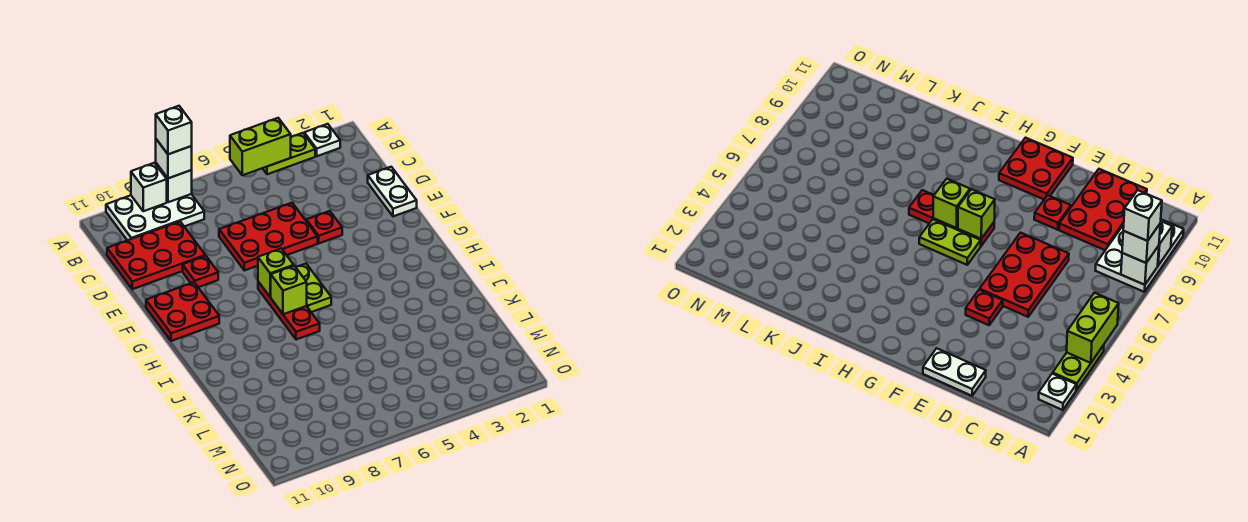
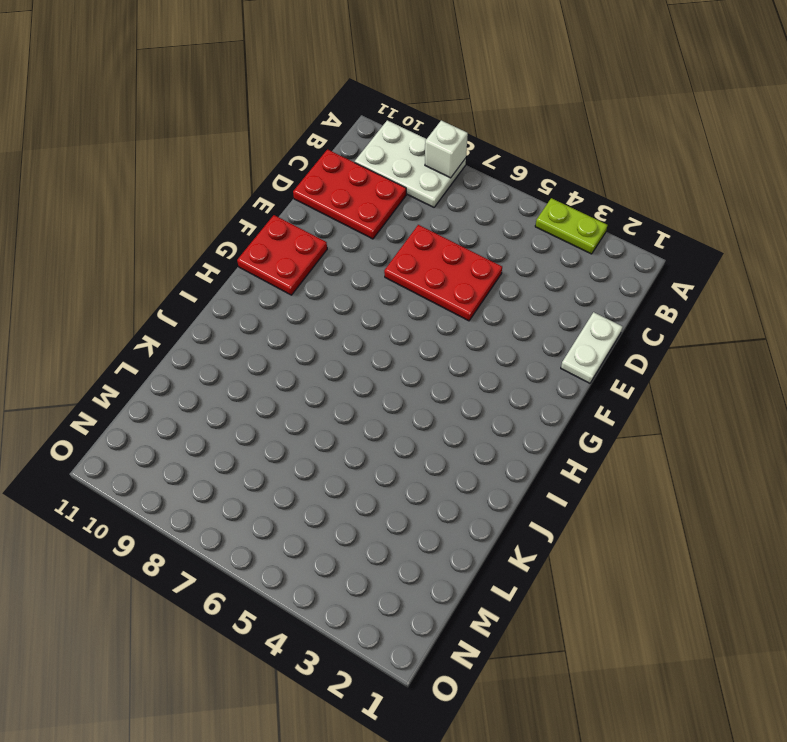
none -> white 1x1 plate [304,124,340,156]
none -> red 1x1 plate [306,211,342,243]
none -> red 1x1 plate [183,256,218,287]

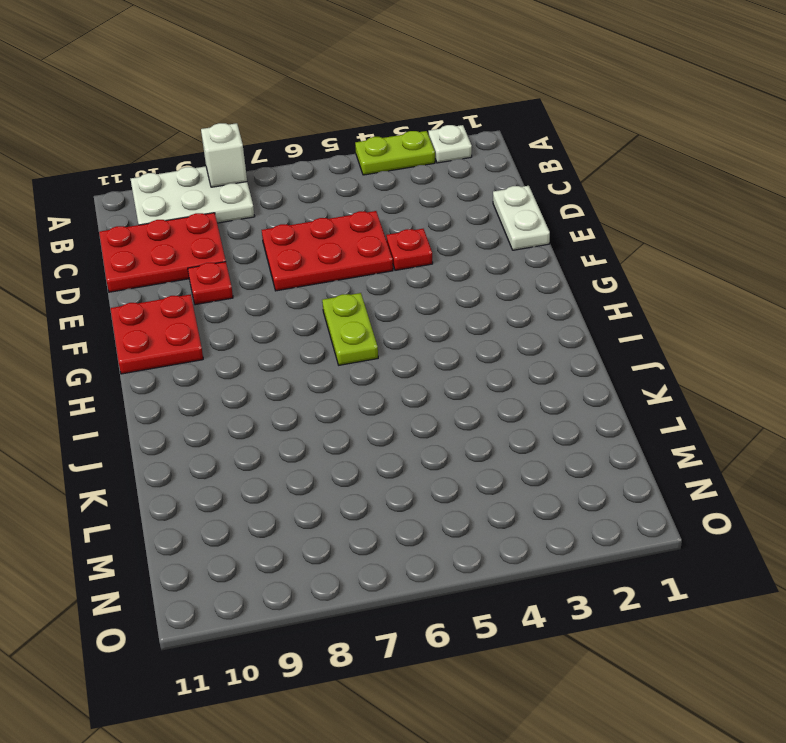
none -> red 1x3 plate [258,282,320,340]
none -> lime 1x2 brick [230,118,291,175]
none -> white 1x1 brick [131,163,167,211]

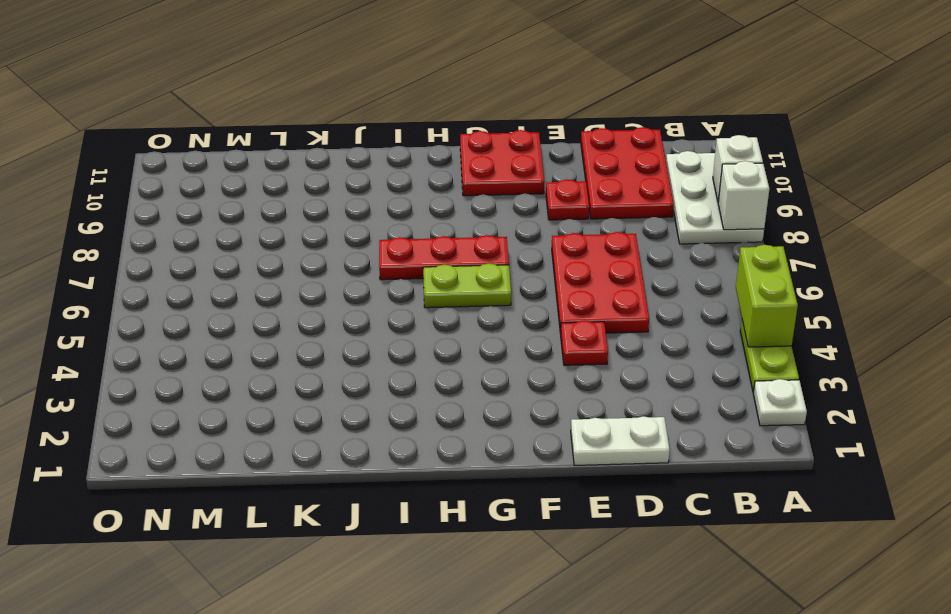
none -> lime 1x1 brick [258,248,294,297]
none -> lime 1x1 brick [271,266,307,314]
none -> white 1x1 brick [156,139,192,178]

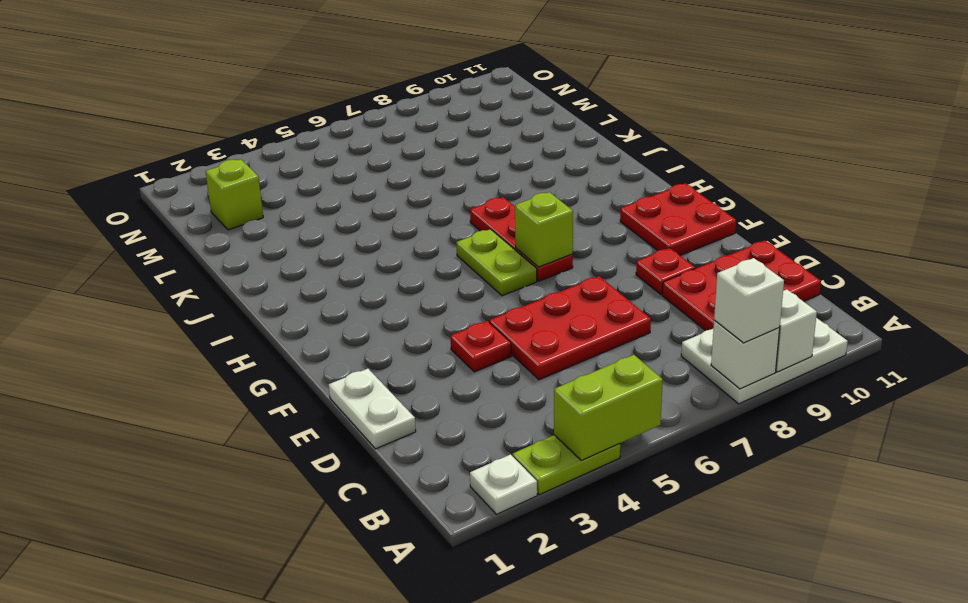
lime 1x1 brick [206,159,263,230] -> lime 1x1 brick moved to [271,266,307,314]
none -> white 1x1 brick [156,106,192,154]

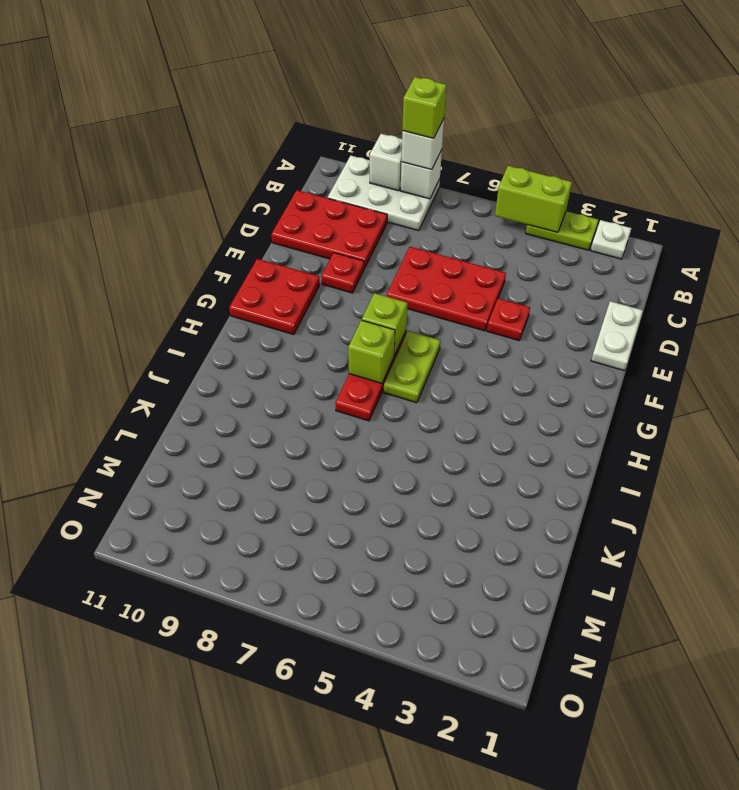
lime 1x1 brick [402,77,446,138] -> white 1x1 brick [156,106,192,154]

